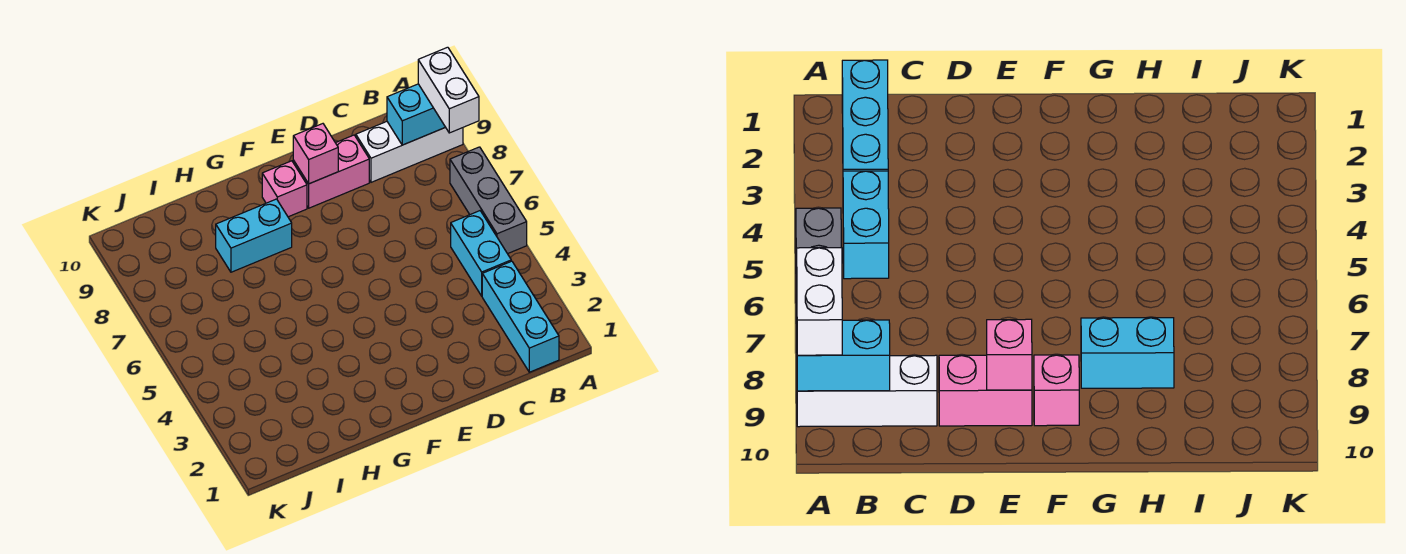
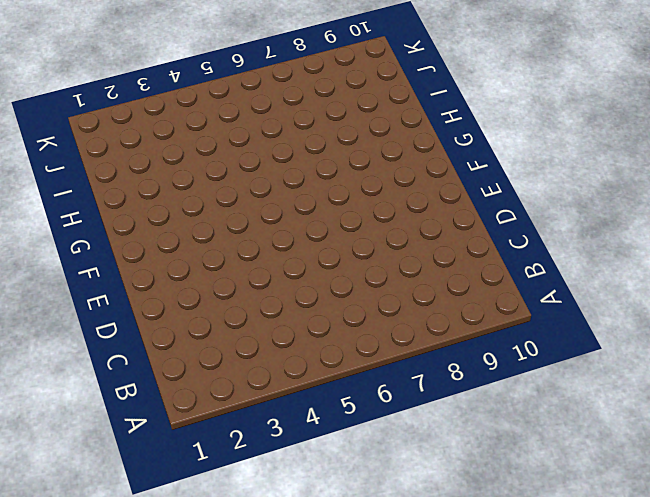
none -> grey 1x3 brick [450,147,527,254]
none -> white 1x3 brick [356,122,463,182]

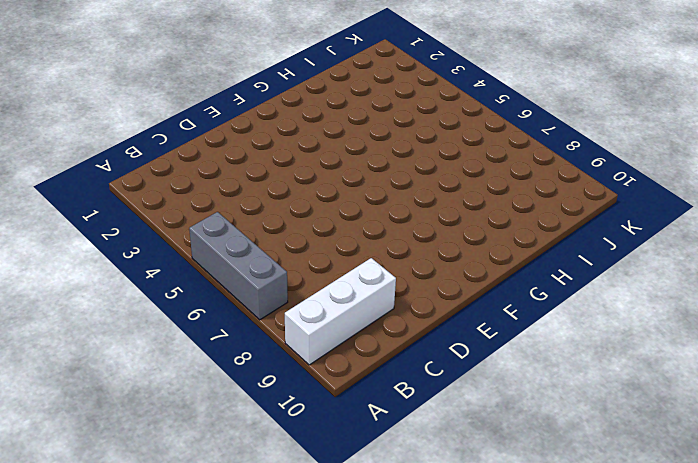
none -> cyan 1x3 brick [482,261,559,372]
none -> cyan 1x2 brick [451,211,511,296]

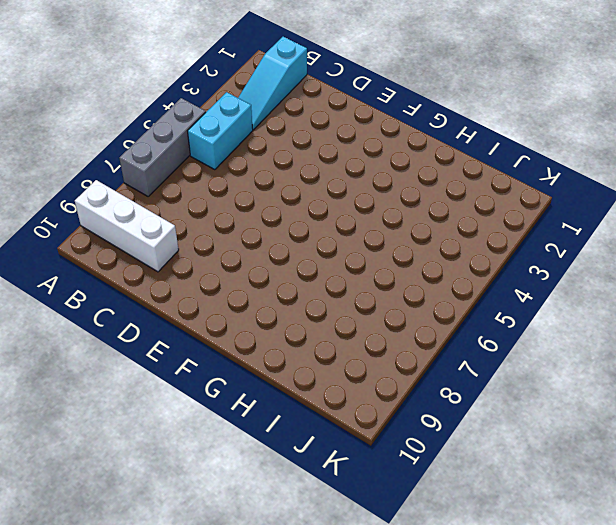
cyan 1x3 slope [238,37,307,130] -> cyan 1x3 brick [482,261,559,372]
none -> pink 1x2 brick [293,135,369,208]
none -> pink 1x1 brick [262,161,307,217]

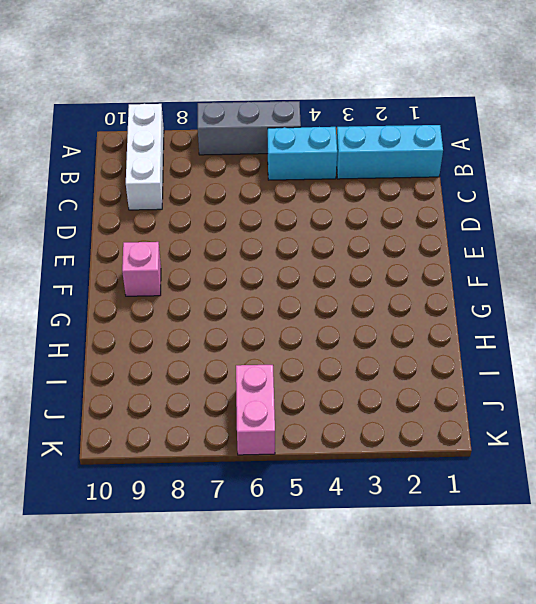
pink 1x2 brick [236,365,275,455] -> pink 1x2 brick moved to [293,135,369,208]
none -> cyan 1x2 brick [216,199,292,272]
none -> cyan 1x2 brick [387,84,445,145]

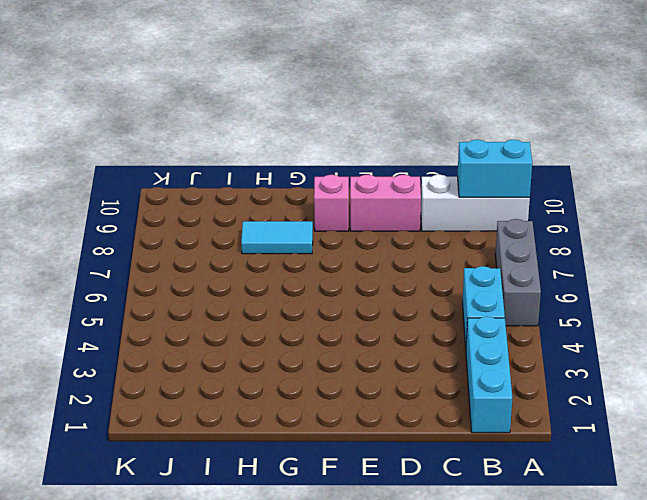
cyan 1x2 tile [241,221,313,254] -> cyan 1x2 brick [216,199,292,272]
none -> pink 1x1 brick [293,124,338,184]
none -> white 1x2 brick [418,47,479,133]

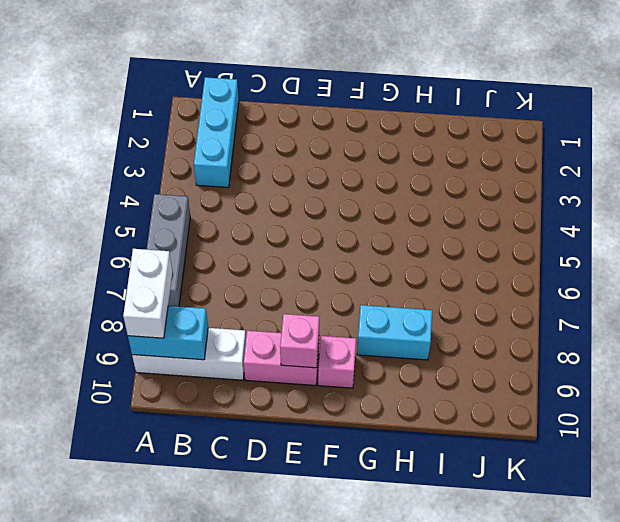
none -> cyan 1x2 brick [451,211,511,296]

